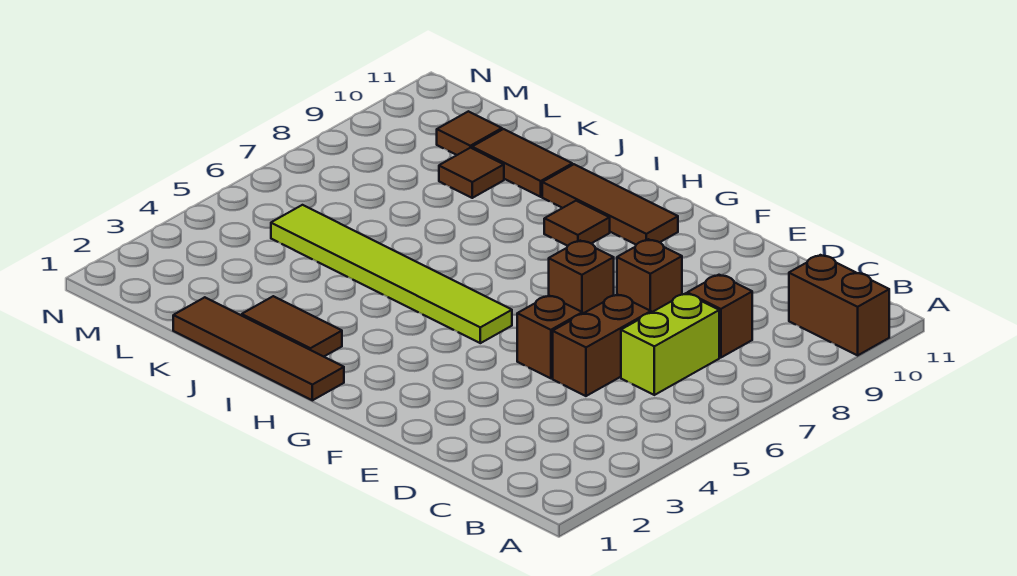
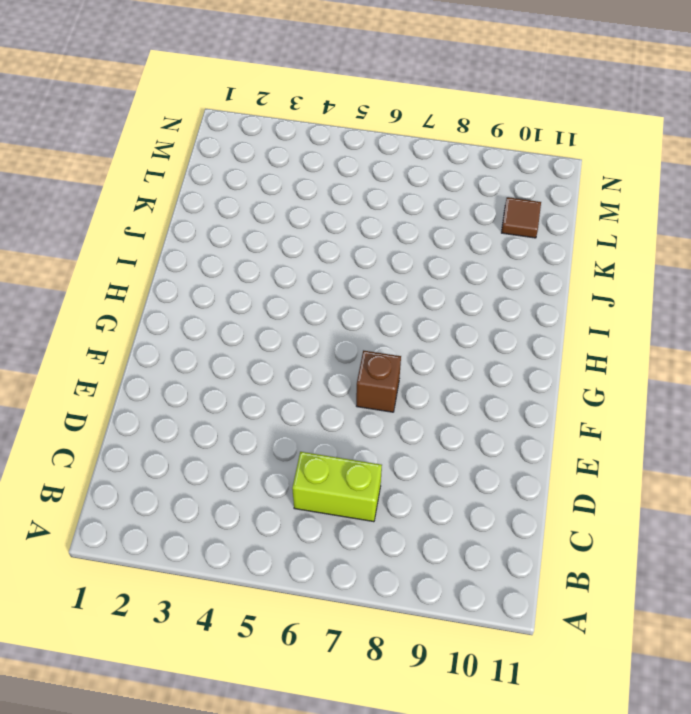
none -> brown 1x2 brick [789,255,889,355]
none -> brown 1x1 brick [687,275,752,358]
none -> brown 1x2 brick [553,294,651,396]

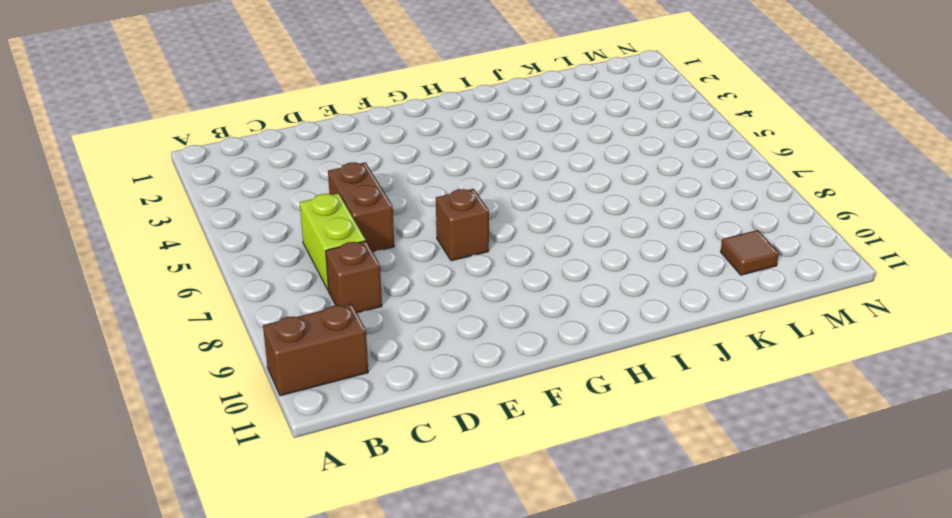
none -> brown 1x1 brick [517,296,582,378]
none -> brown 1x1 brick [617,239,682,313]
none -> lime 1x6 tile [271,205,512,343]

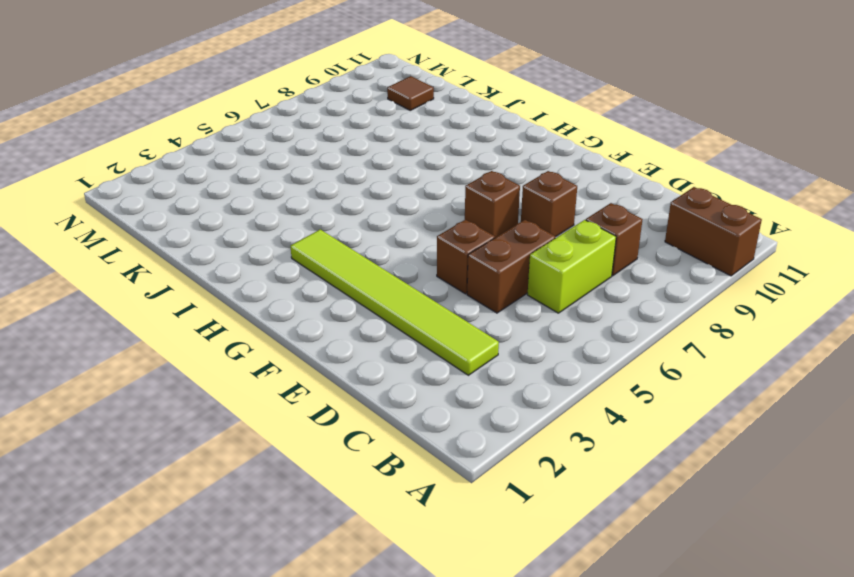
lime 1x6 tile [291,229,499,375] -> lime 1x6 tile moved to [271,205,512,343]
none -> brown 1x3 tile [542,164,678,245]
none -> brown 1x4 tile [173,297,344,400]
none -> brown 1x1 tile [544,201,610,246]

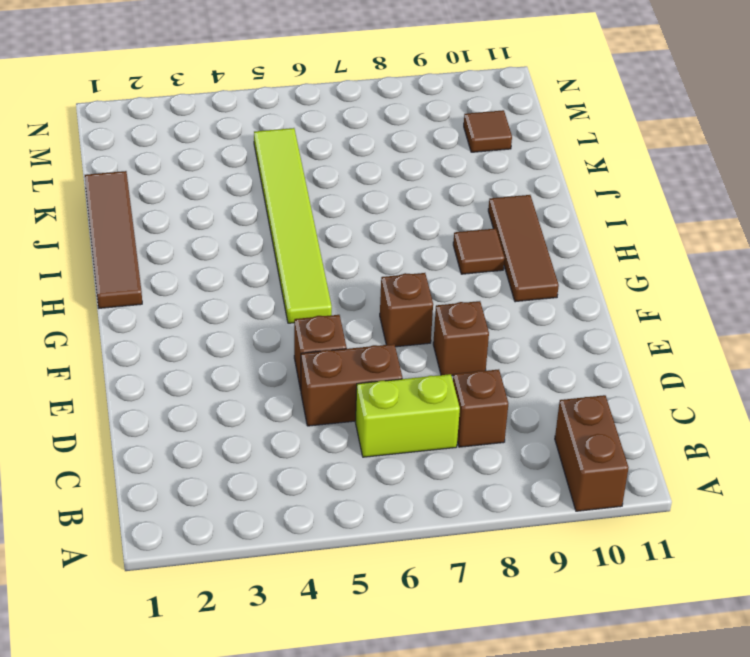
none -> brown 1x2 tile [242,296,342,357]
none -> brown 1x2 tile [472,129,572,197]
none -> brown 1x1 tile [439,148,504,198]

